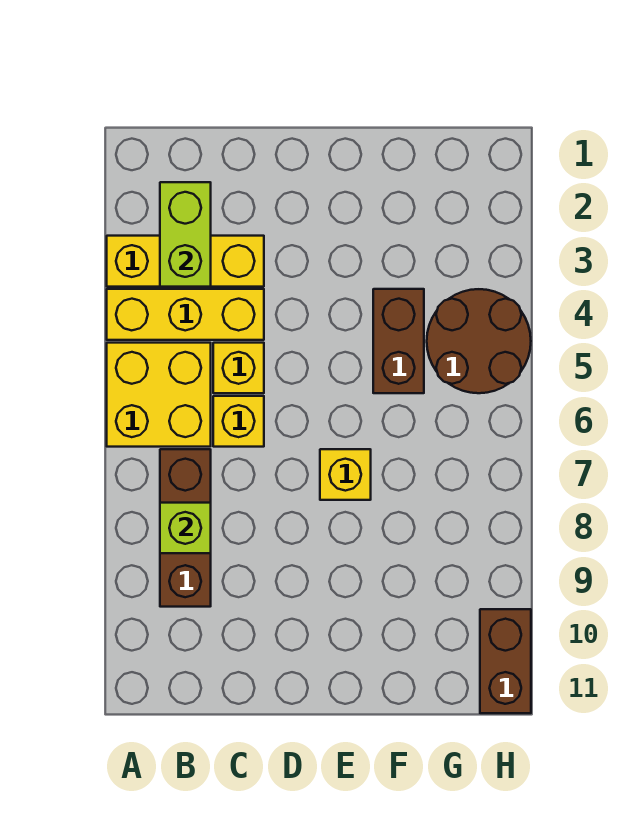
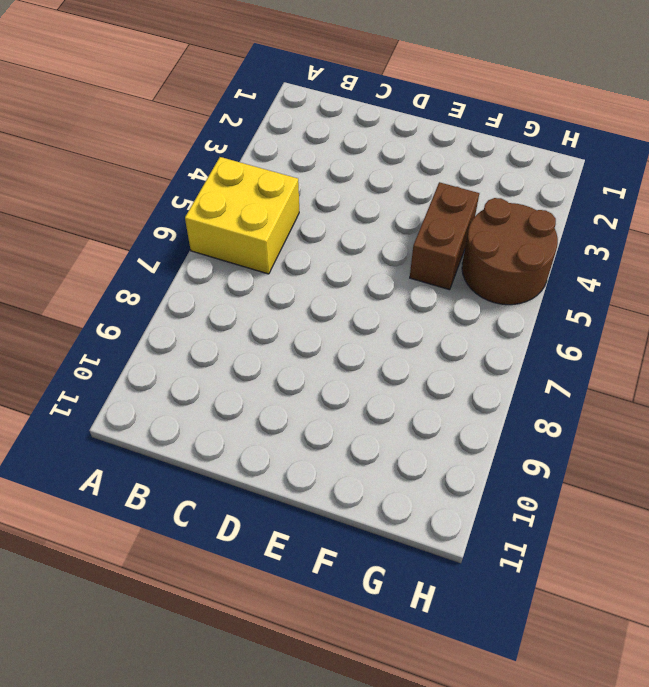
none -> yellow 1x3 brick [107,236,264,287]
none -> yellow 1x3 brick [107,289,264,340]
none -> brown 1x3 brick [160,449,211,607]

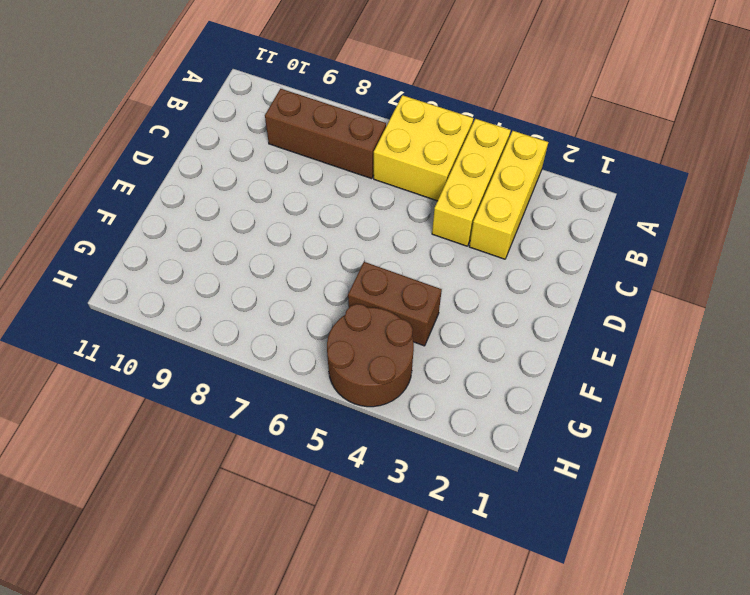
none -> yellow 1x1 brick [213,343,264,393]
none -> yellow 1x1 brick [213,396,264,447]
none -> yellow 1x1 brick [320,449,371,500]

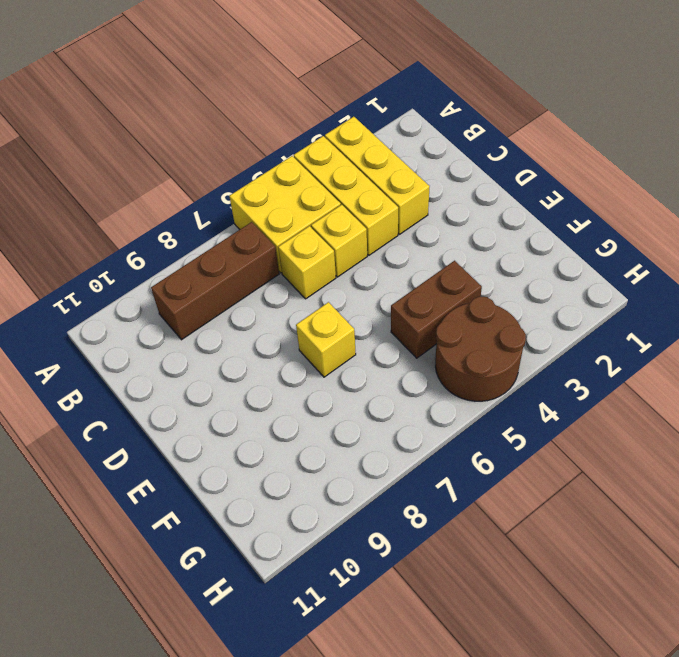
none -> brown 1x2 brick [480,609,531,713]
none -> lime 1x2 brick [160,182,211,287]
none -> lime 1x1 brick [160,503,211,553]

